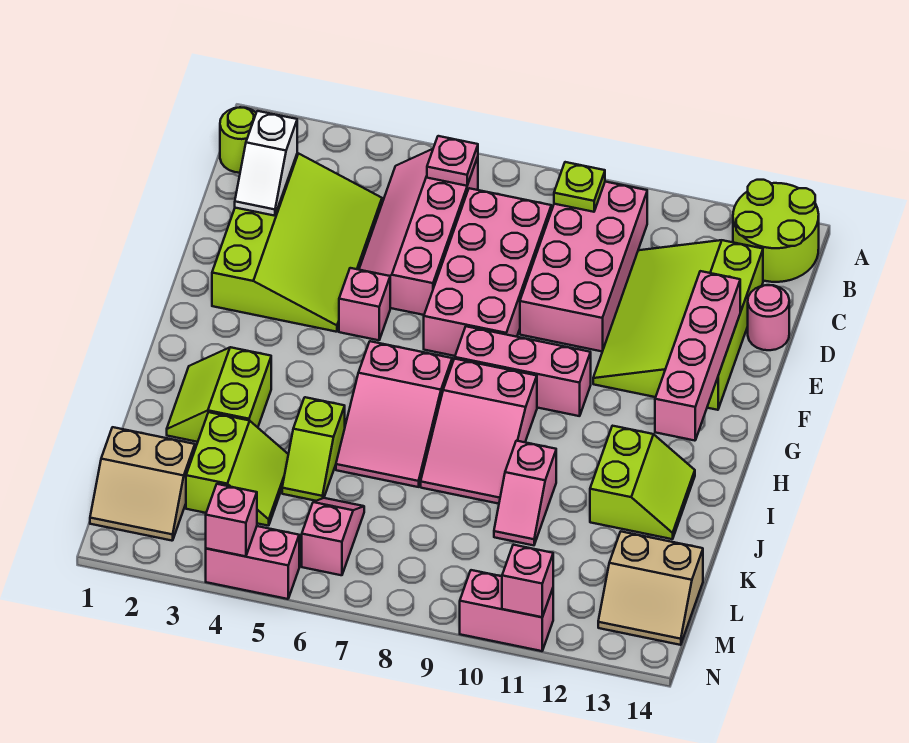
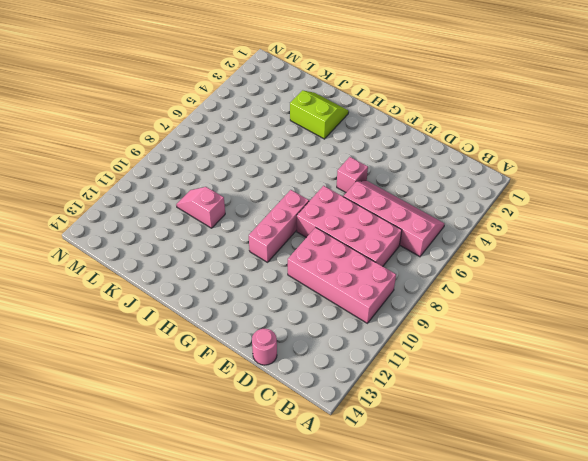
none -> lime 2x2 round brick [733,180,819,282]
none -> lime 1x1 round brick [220,107,256,173]
none -> lime 3x4 slope [212,153,382,332]

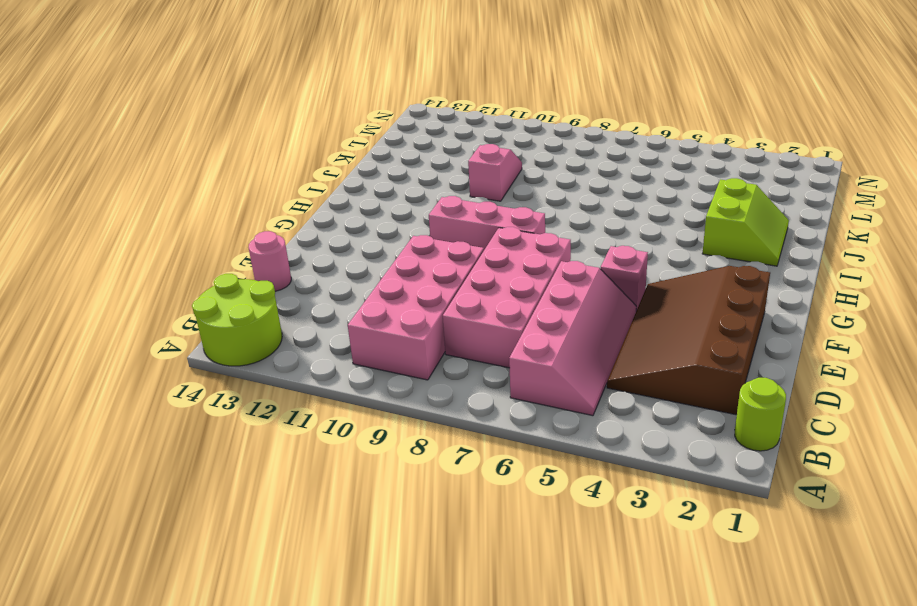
brown 3x4 slope [607,266,770,415] -> lime 3x4 slope [212,153,382,332]
none -> lime 3x4 slope [593,240,763,410]
none -> pink 2x3 slope [336,341,452,487]
none -> pink 2x3 slope [421,359,537,504]

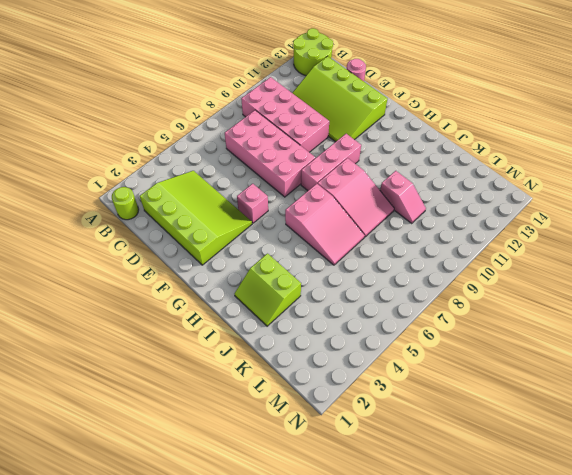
none -> pink 2x4 slope [359,149,478,315]
none -> lime 2x2 slope [590,426,695,539]
none -> lime 1x2 slope [282,397,345,501]

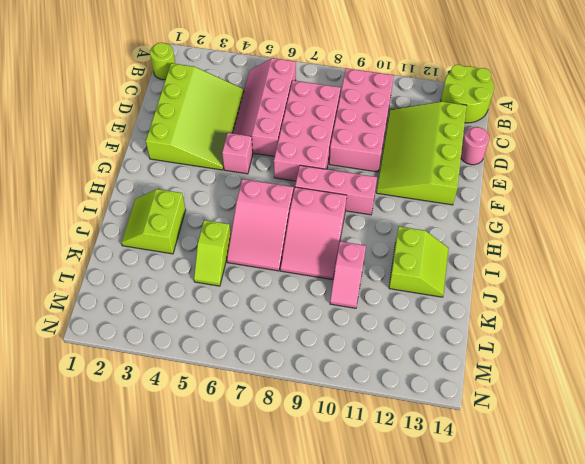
none -> lime 2x2 slope [186,412,288,526]
none -> tan 2x2 slope [90,427,195,541]
none -> pink 1x2 slope [302,498,364,575]

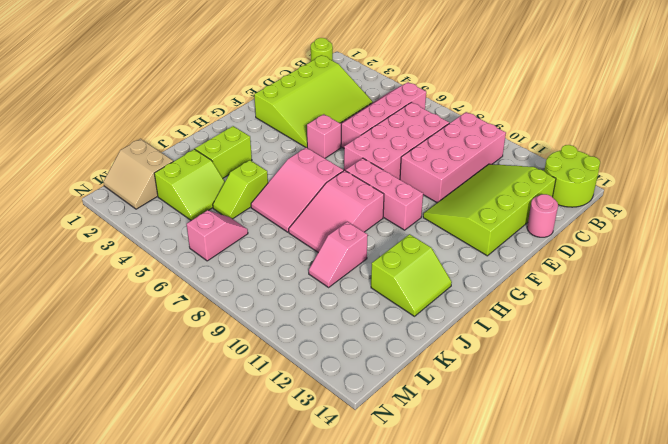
none -> tan 2x2 slope [598,532,703,645]
none -> pink 1x2 brick [206,526,299,599]
none -> pink 1x2 brick [460,570,553,651]

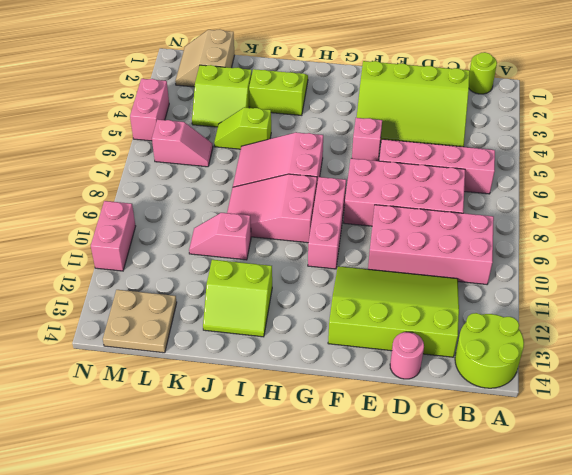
tan 2x2 plate [103,290,177,353] -> tan 2x2 slope [598,532,703,645]
none -> pink 1x1 plate [427,136,478,186]
none -> lime 1x1 plate [554,162,605,212]
none -> white 1x2 slope [235,111,297,216]

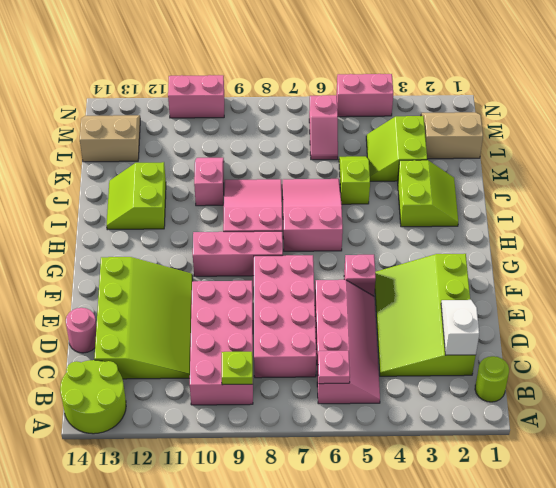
none -> pink 1x4 brick [655,271,740,441]
none -> pink 1x1 brick [206,484,257,556]
none -> pink 1x1 brick [502,545,553,617]

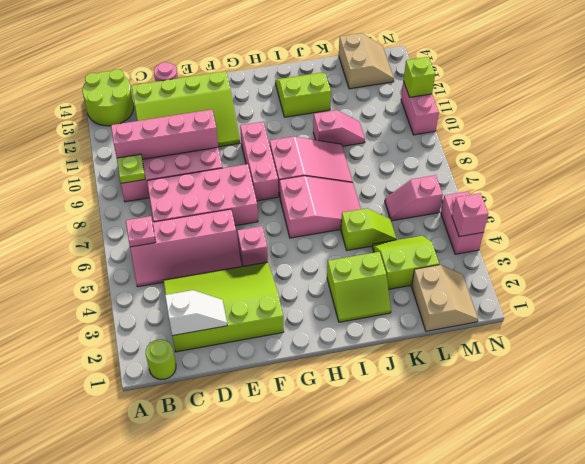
pink 1x4 brick [111,110,218,159] -> pink 1x4 brick moved to [655,271,740,441]
lime 1x1 brick [403,57,435,97] -> pink 1x1 brick [502,545,553,617]

